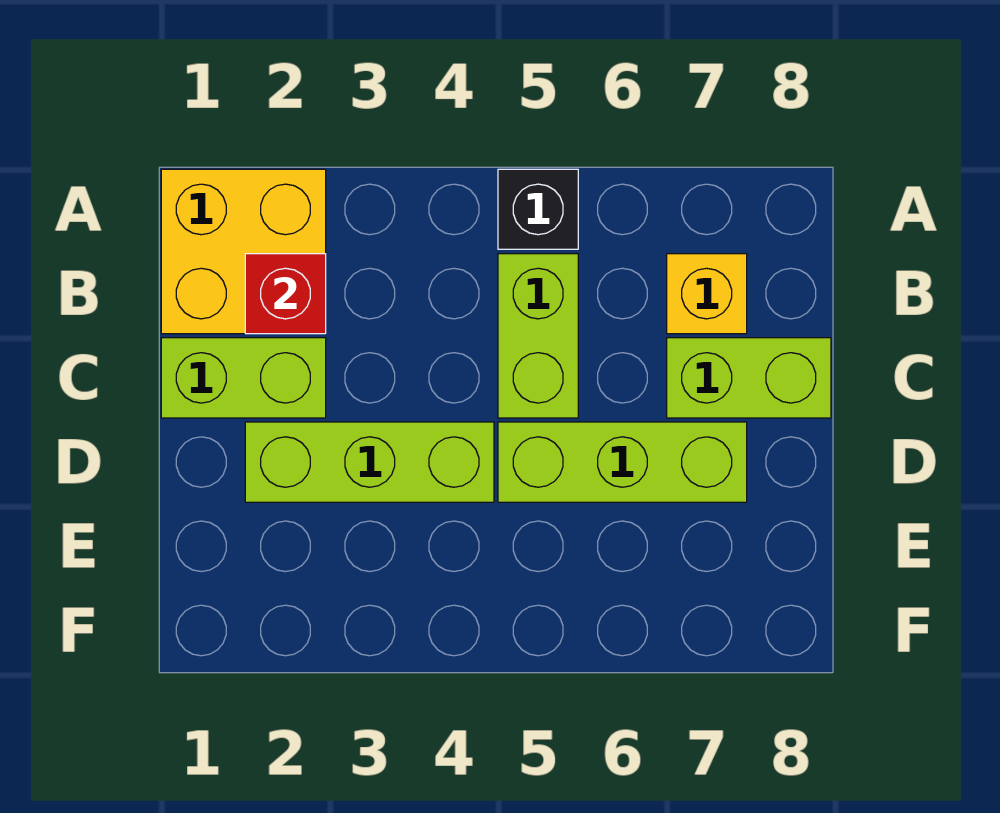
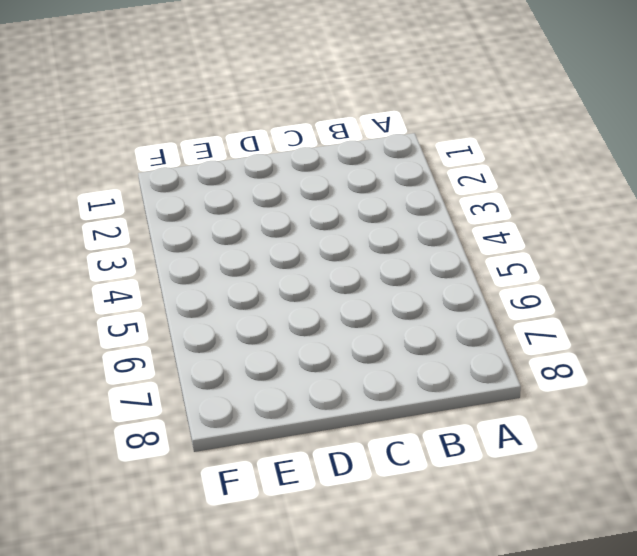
none -> yellow 2x2 brick [161,169,326,334]
none -> black 1x1 brick [498,169,578,249]

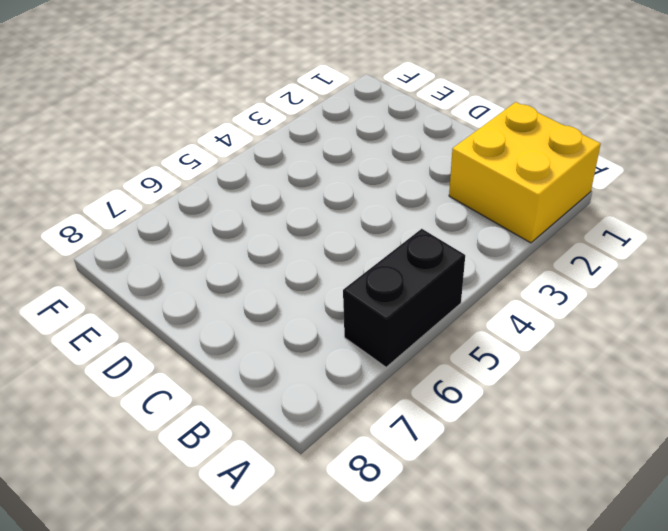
black 1x2 brick [343,229,465,367] -> black 1x1 brick [498,169,578,249]
none -> lime 1x2 brick [498,254,578,418]
none -> yellow 1x1 brick [667,254,747,334]

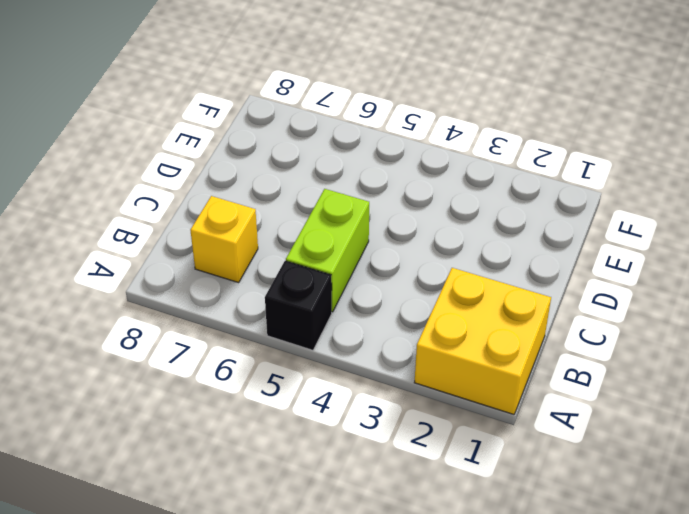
none -> lime 1x2 brick [161,338,326,418]
none -> lime 1x2 brick [667,338,831,418]

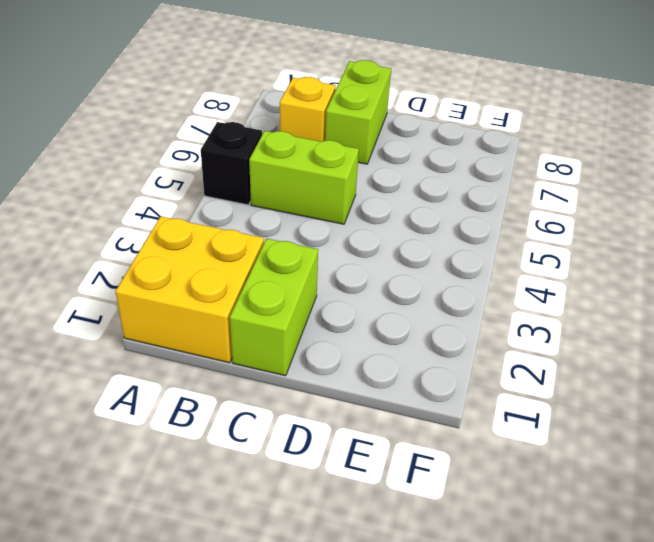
none -> lime 1x3 brick [245,422,494,502]
none -> lime 1x3 brick [498,422,747,502]

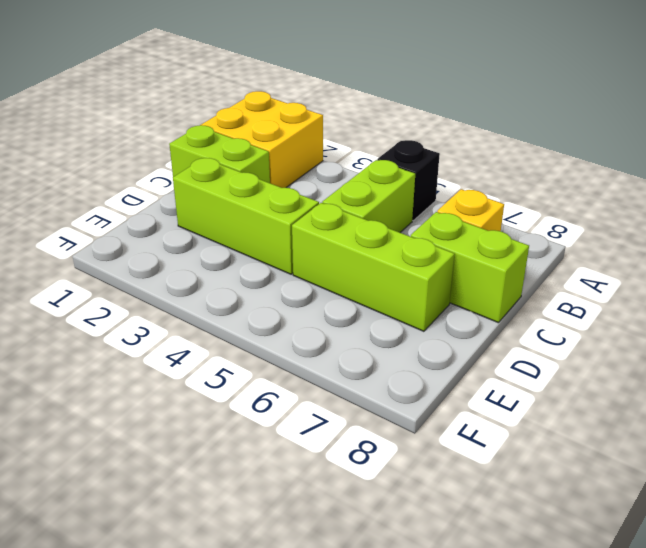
none -> red 1x1 brick [245,254,326,334]

